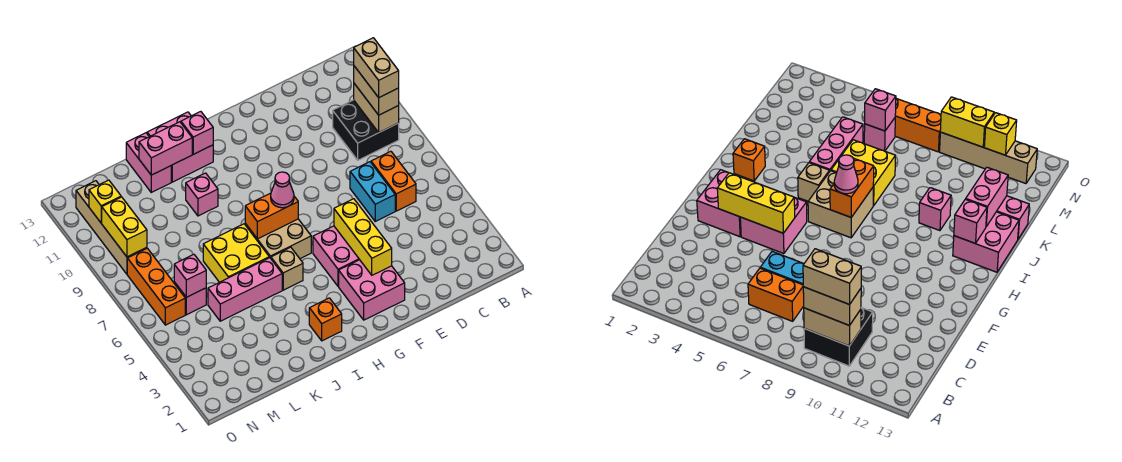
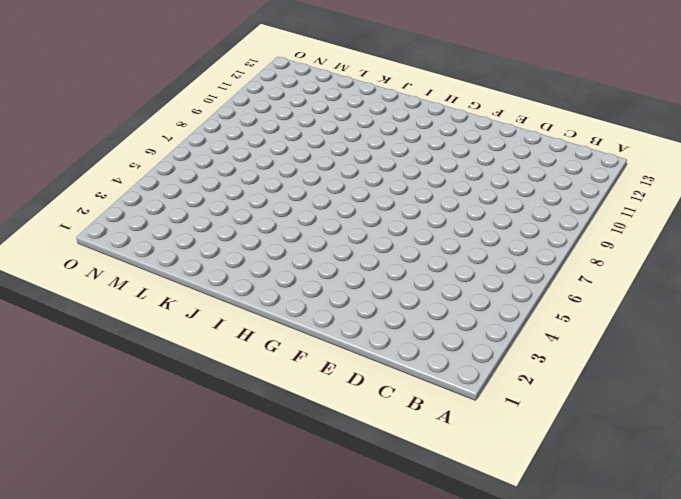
none -> black 2x2 brick [333,100,399,160]
none -> orange 1x2 brick [371,151,416,211]
none -> cyan 1x2 brick [350,162,395,221]

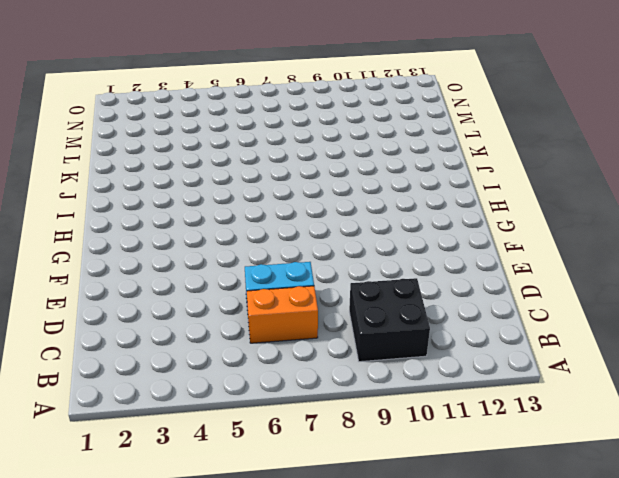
none -> pink 2x2 brick [339,260,405,320]
none -> pink 2x2 brick [313,226,360,286]
none -> tan 2x2 brick [245,219,311,259]

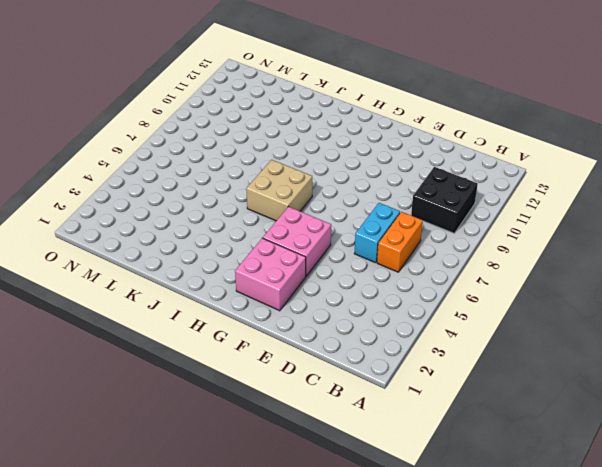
none -> orange 1x1 brick [309,298,342,341]
none -> tan 1x1 brick [271,247,303,290]
none -> pink 2x2 brick [147,112,213,182]

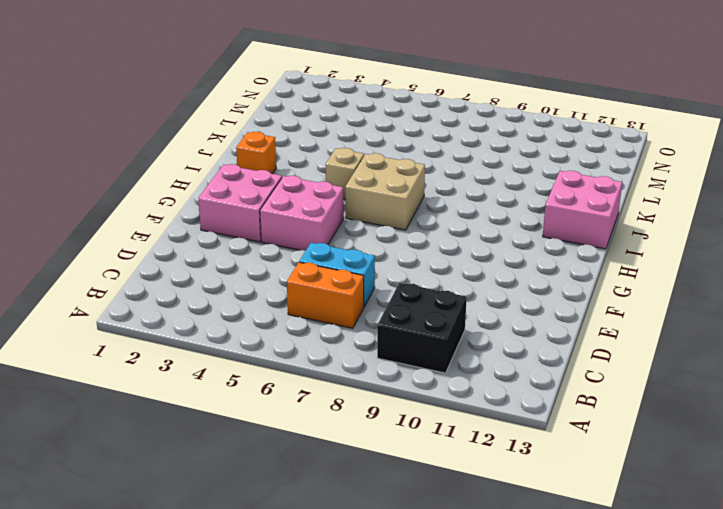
none -> pink 1x3 brick [208,258,282,321]
none -> yellow 2x2 brick [203,224,269,282]
none -> pink 1x1 brick [186,173,218,216]

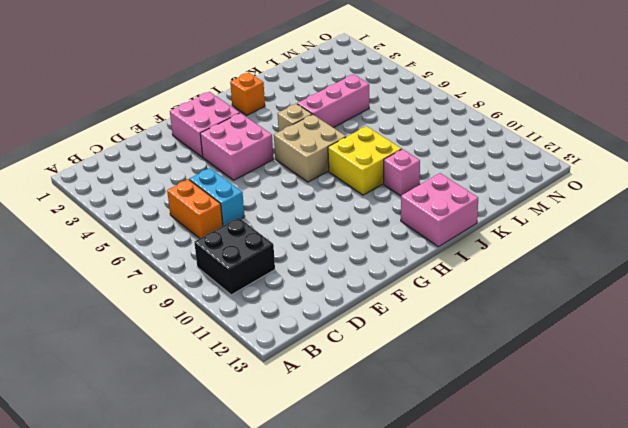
yellow 2x2 brick [328,126,401,195] -> yellow 2x2 brick moved to [203,224,269,282]
none -> pink 1x2 brick [126,133,171,192]
none -> pink 1x1 brick [174,282,206,315]
none -> orange 1x3 brick [127,248,185,325]

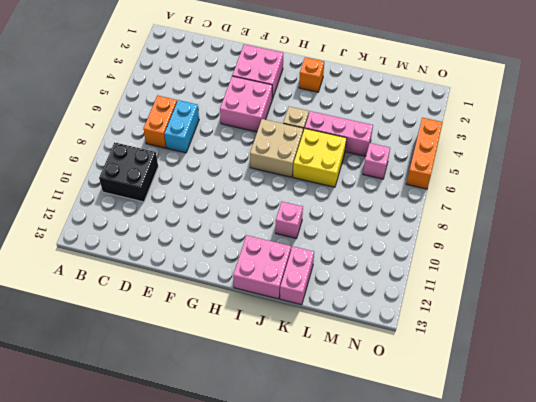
orange 1x3 brick [406,118,443,189] -> orange 1x3 brick moved to [127,248,185,325]
none -> tan 1x4 brick [76,181,147,274]
none -> tan 1x2 brick [354,84,399,132]
none -> yellow 1x3 brick [334,199,392,275]

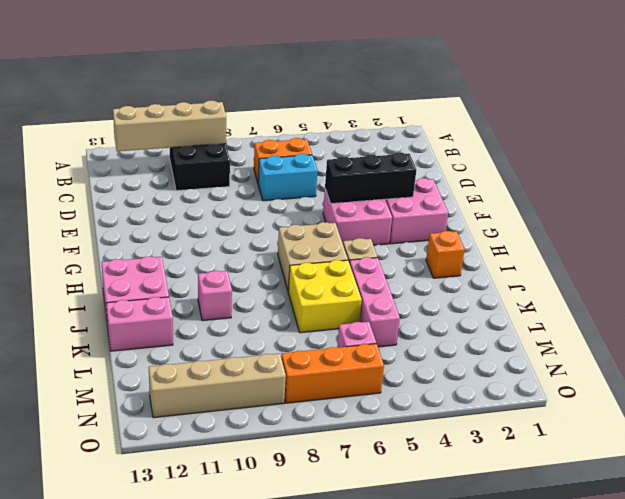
tan 1x4 brick [113,100,226,151] -> tan 1x2 brick [354,84,399,132]
black 1x3 brick [325,152,417,204] -> yellow 1x3 brick [334,199,392,275]
none -> orange 1x2 brick [245,193,298,239]
none -> pink 1x1 brick [181,112,213,154]
none -> pink 1x2 brick [139,122,192,175]

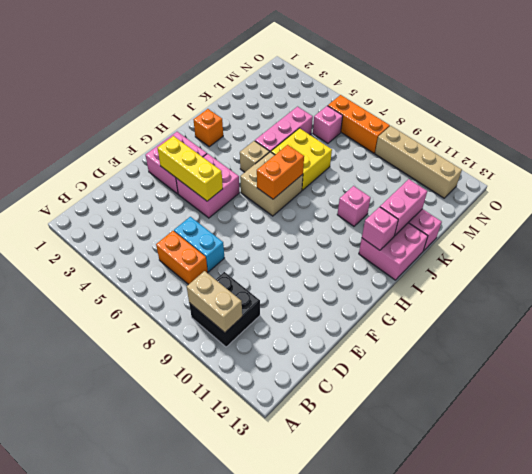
none -> pink 1x1 brick [174,254,206,297]
none -> yellow 1x2 brick [102,197,147,257]
none -> yellow 1x1 brick [89,180,121,223]

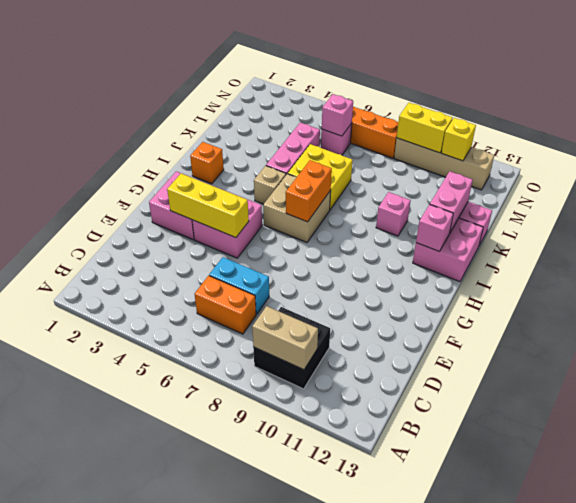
none -> tan 1x2 brick [354,66,399,115]
none -> pink 1x1 cone [271,172,294,208]
none -> tan 1x2 brick [354,38,399,98]

